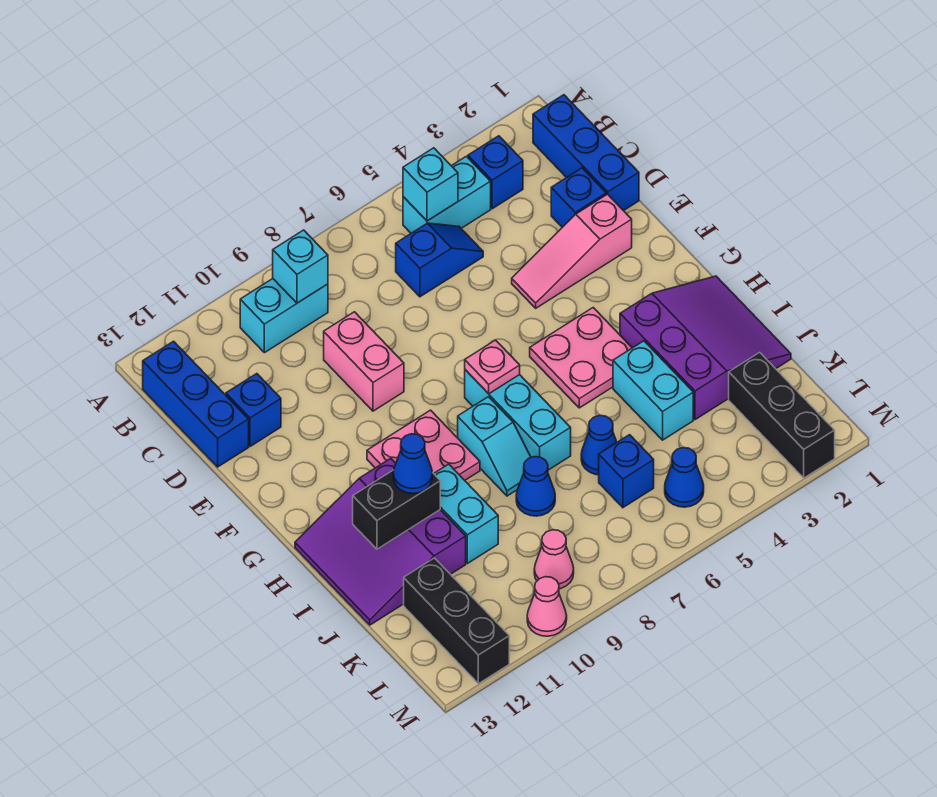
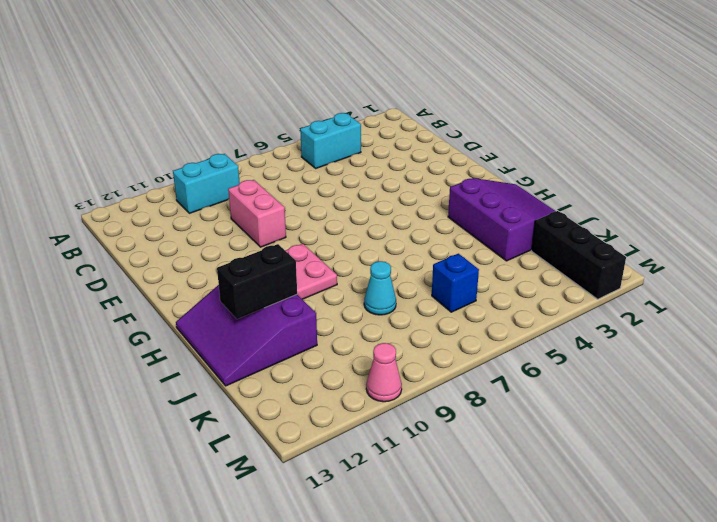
cyan 1x1 cone [364,261,396,315] -> blue 1x1 cone [516,457,555,516]
none -> blue 1x3 brick [533,95,639,211]
none -> blue 1x1 brick [468,136,523,209]
none -> blue 1x3 brick [143,341,249,467]
none -> blue 1x2 slope [396,223,483,297]

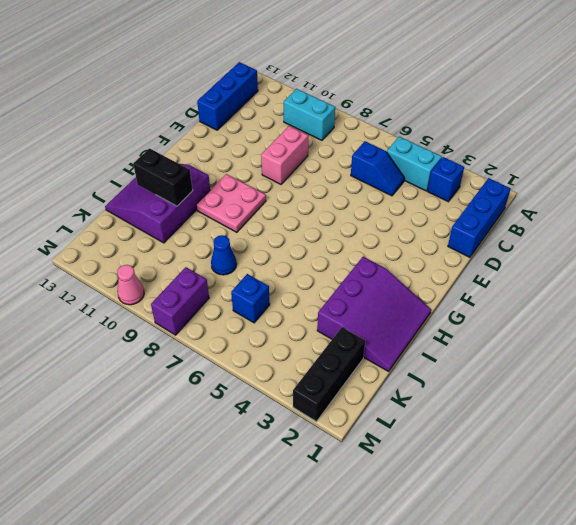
purple 1x2 brick [151,267,209,335] -> none
none -> blue 1x1 brick [551,168,606,227]
none -> blue 1x1 brick [226,374,281,446]
none -> pink 1x3 slope [512,194,632,308]
none -> pink 2x2 plate [530,308,632,408]

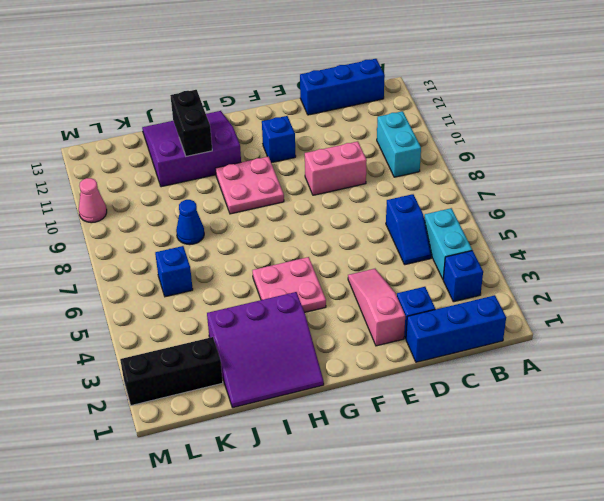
blue 1x1 brick [262,116,296,163] -> blue 1x1 brick moved to [226,374,281,446]
none -> cyan 1x3 brick [465,370,571,470]
none -> cyan 1x2 slope [458,397,531,496]
none -> cyan 1x2 brick [613,341,693,440]
none -> cyan 1x2 brick [434,464,498,563]

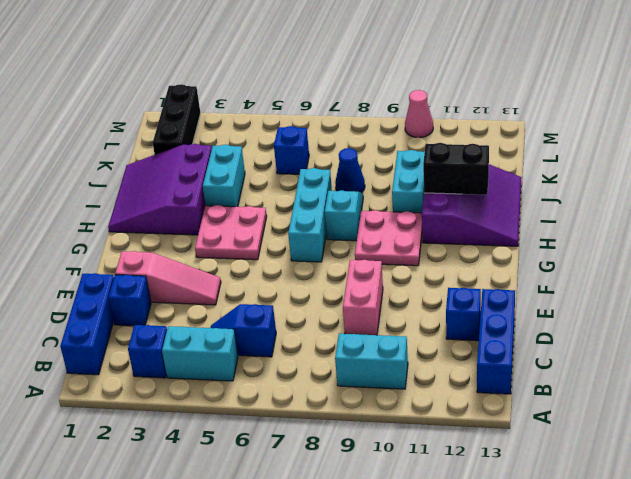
none -> blue 1x1 cone [581,415,617,475]
none -> black 1x3 brick [404,558,509,684]
none -> blue 1x1 cone [665,448,704,507]
none -> pink 1x1 cone [534,530,574,589]

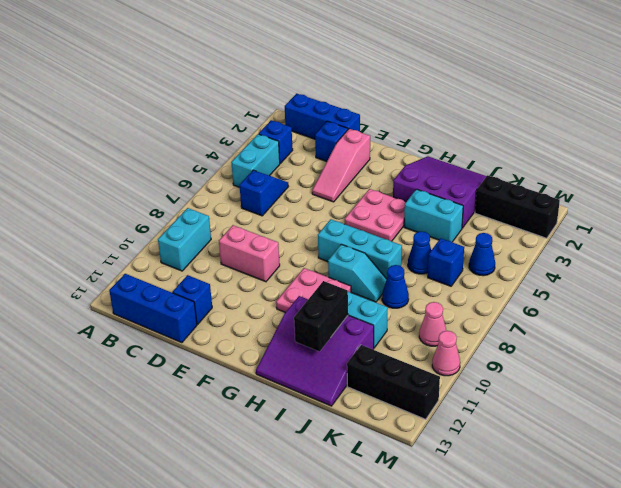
none -> cyan 1x1 brick [403,148,458,221]
none -> cyan 1x1 brick [273,230,328,303]
none -> pink 1x1 plate [465,340,520,394]
none -> blue 1x1 cone [393,434,432,493]

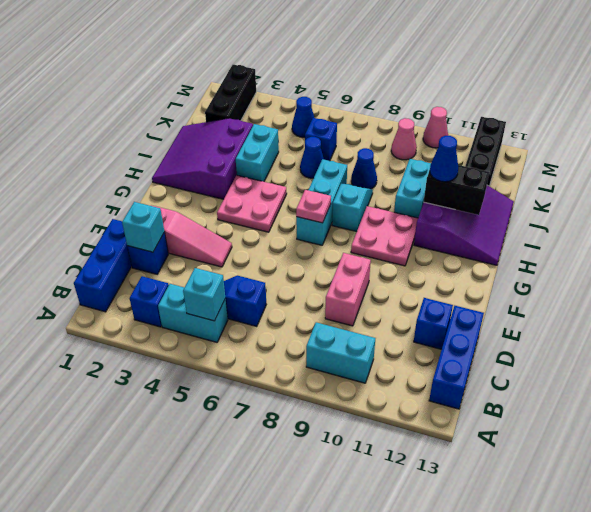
cyan 1x1 brick [122,202,164,252] -> cyan 1x1 brick moved to [273,230,328,303]

